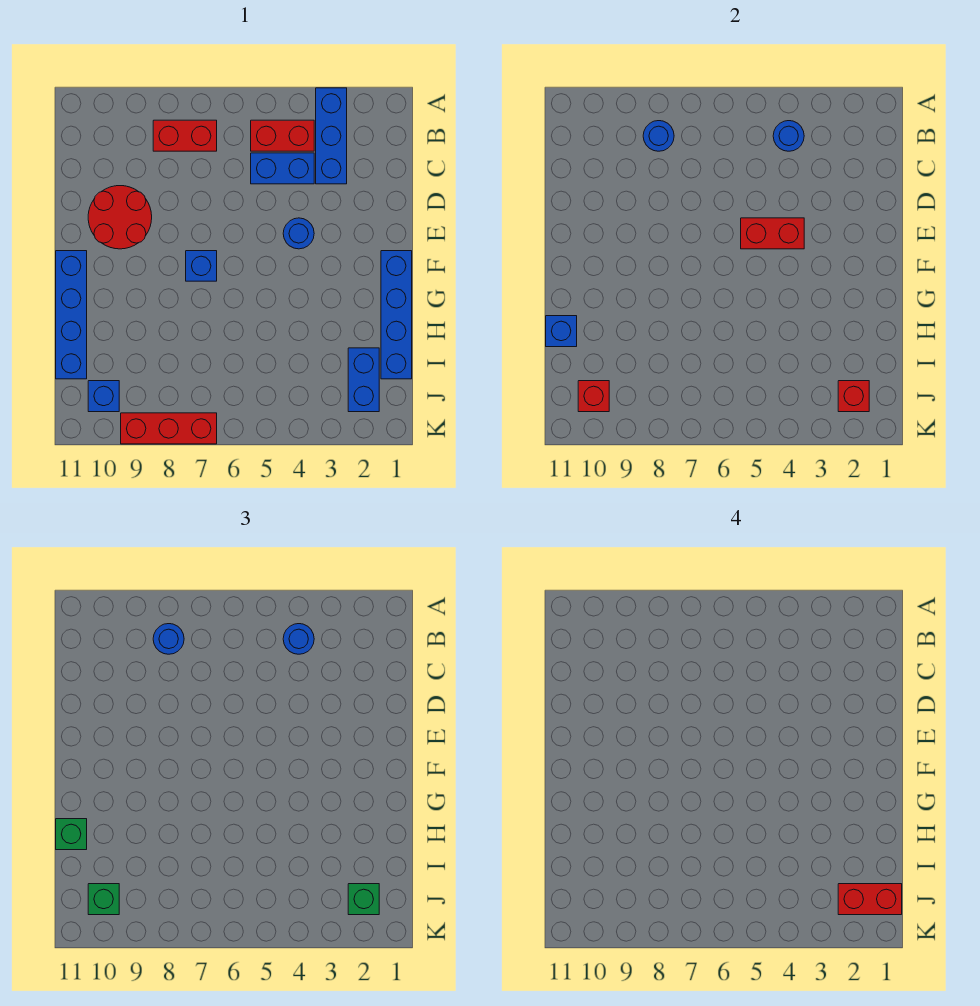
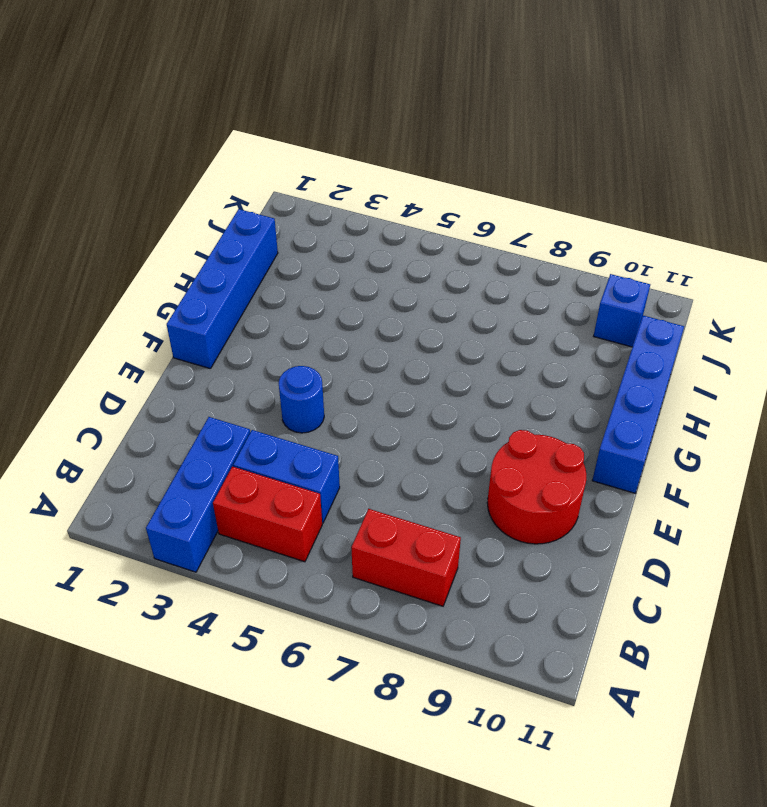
none -> blue 1x1 brick [186,251,217,281]
none -> blue 1x2 brick [348,348,379,412]
none -> red 1x3 brick [121,413,217,444]

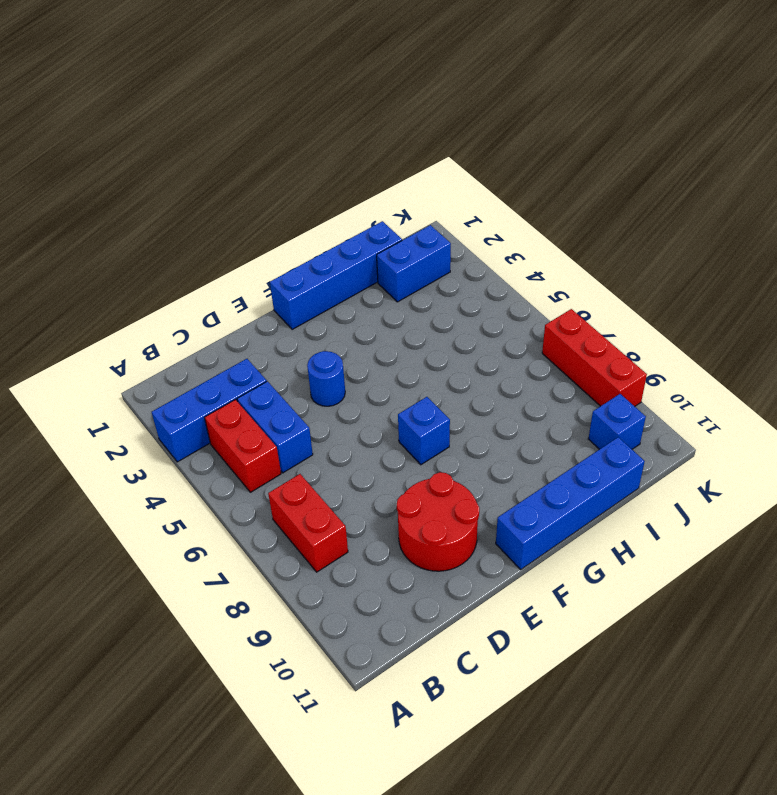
none -> blue 1x1 round brick [773,121,804,151]
none -> blue 1x1 round brick [643,121,674,151]
none -> red 1x2 brick [741,218,804,249]

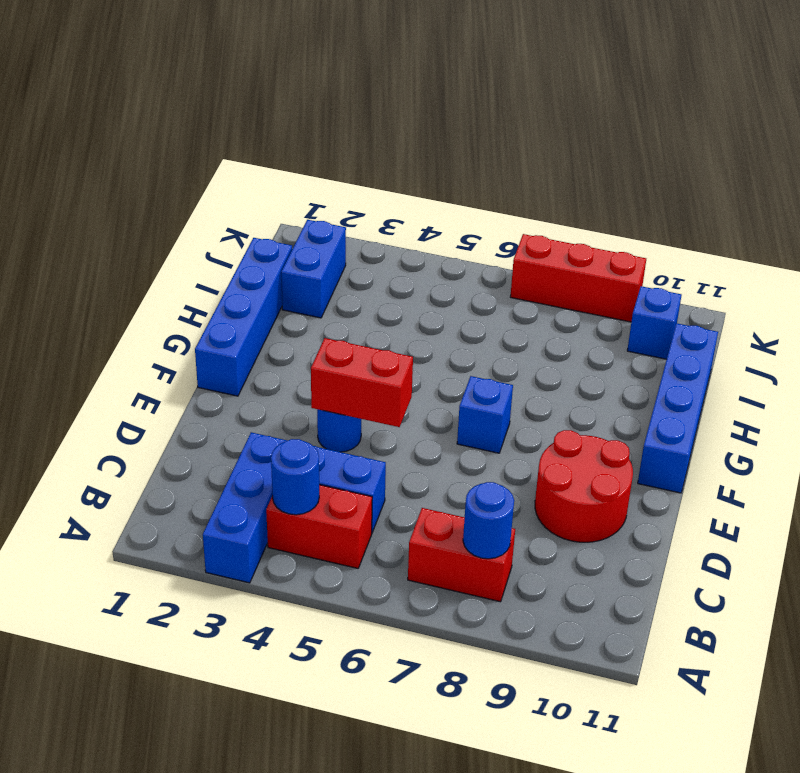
none -> blue 1x1 brick [546,316,577,347]
none -> red 1x1 brick [838,381,869,412]
none -> red 1x1 brick [578,381,609,412]

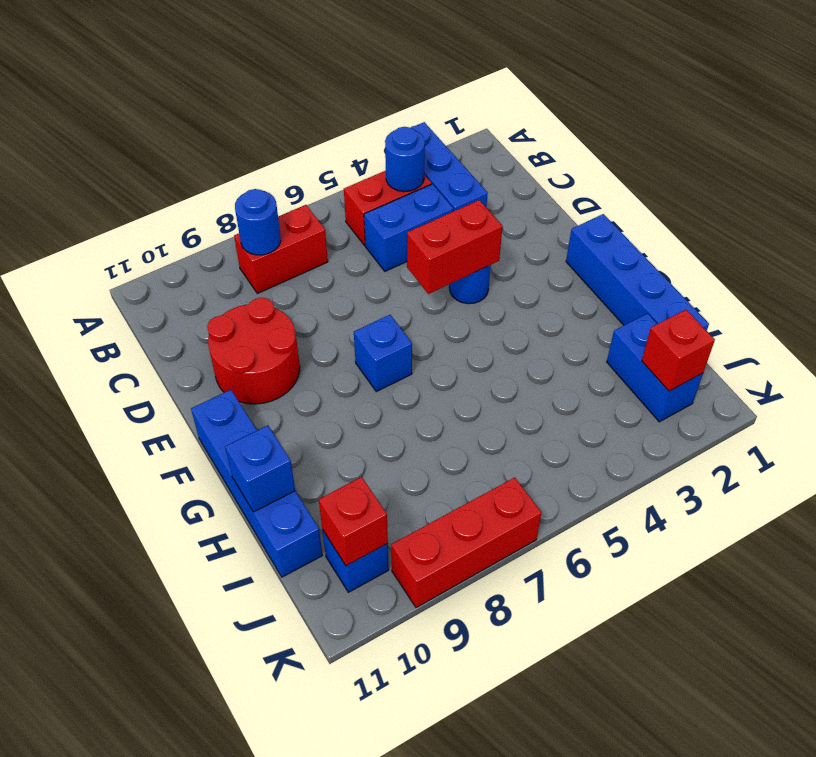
none -> blue 1x1 round brick [283,624,314,654]
none -> blue 1x1 round brick [153,624,184,654]
none -> green 1x1 brick [56,819,87,850]

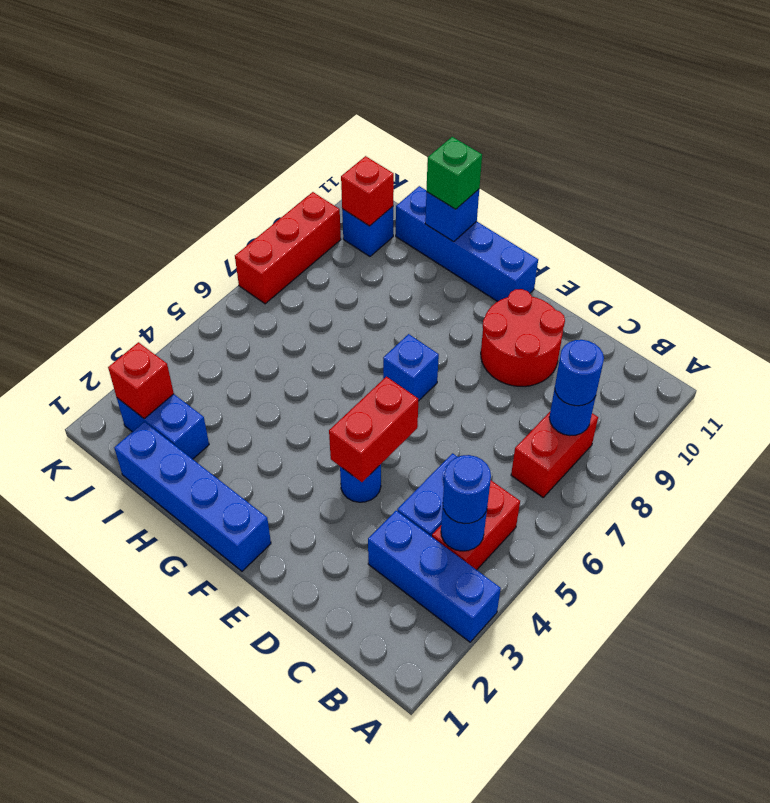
none -> green 1x1 brick [348,884,379,915]
none -> green 1x1 brick [88,884,119,915]
none -> red 1x2 brick [838,884,902,915]

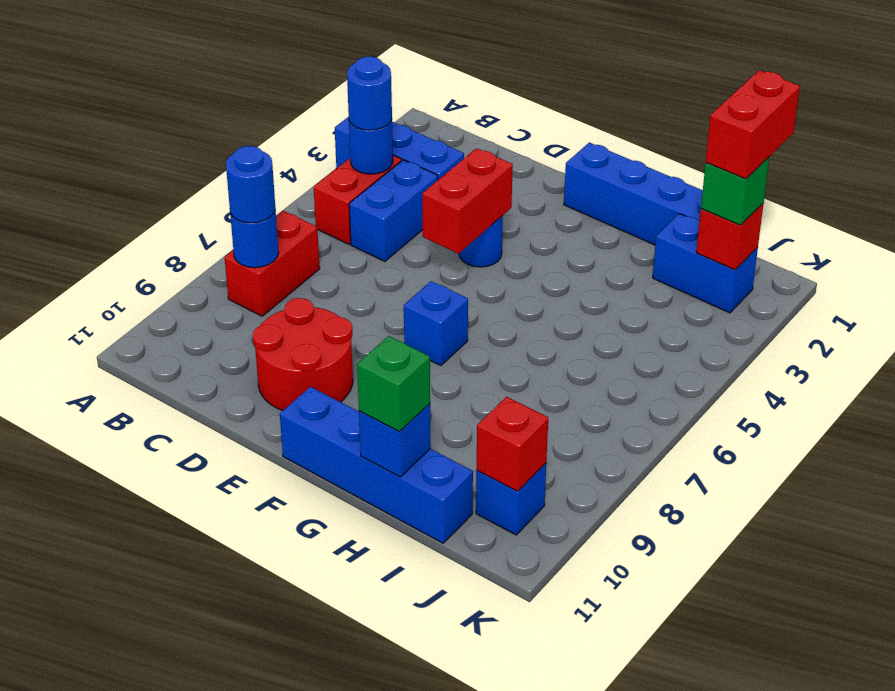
none -> red 1x3 brick [121,413,217,444]
none -> green 1x1 brick [88,884,119,915]

